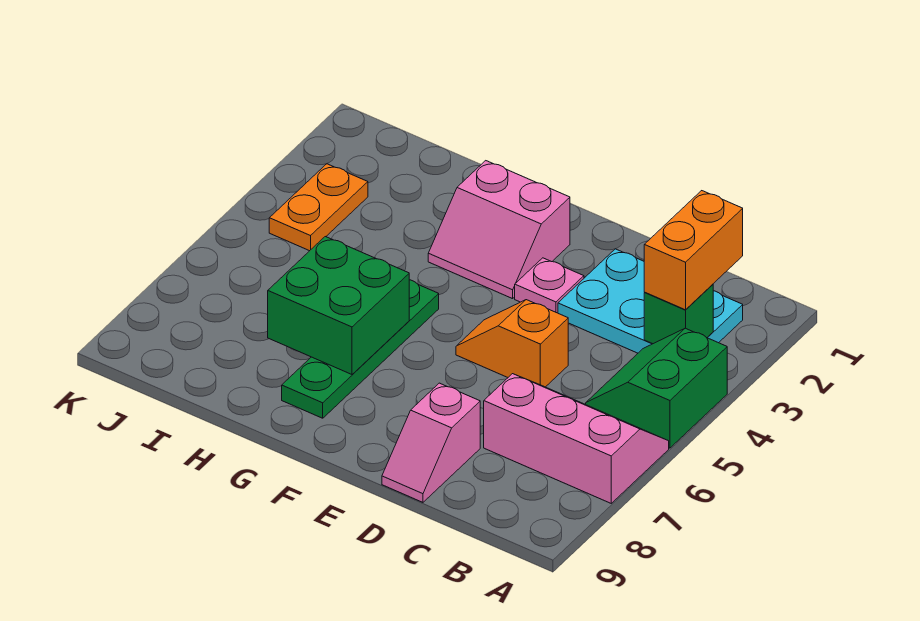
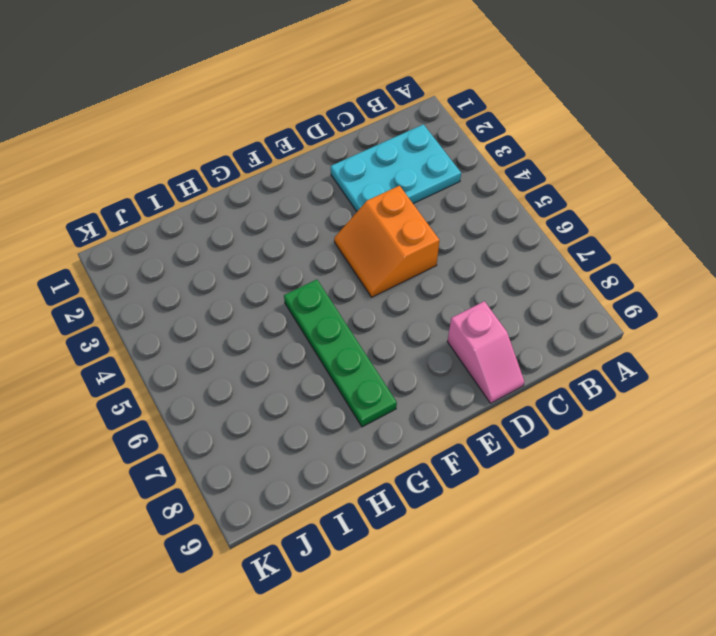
orange 2x2 slope [334,186,440,297] -> orange 1x2 slope [456,300,568,387]
none -> green 2x2 slope [586,328,727,448]
none -> pink 2x3 slope [484,374,669,503]
none -> pink 1x1 plate [515,258,584,313]

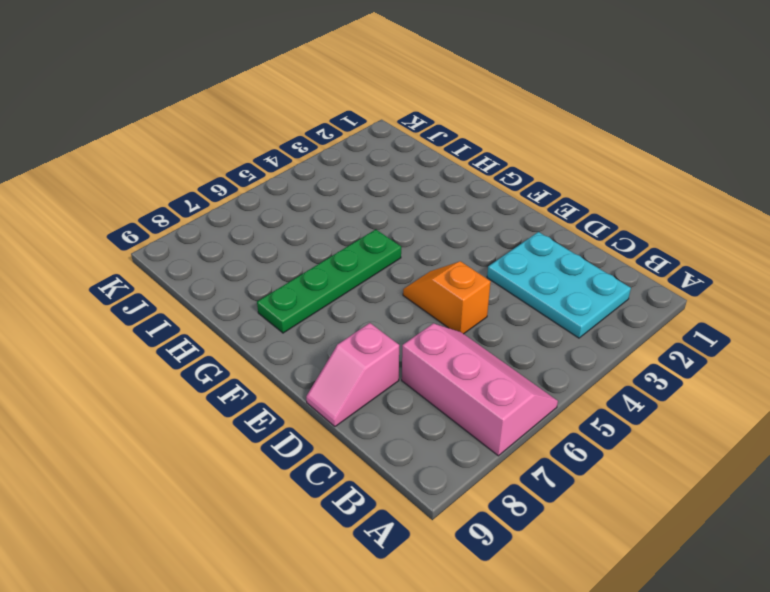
none -> green 2x2 slope [586,328,727,448]
none -> pink 1x1 plate [515,258,584,313]
none -> pink 2x2 slope [428,161,570,299]

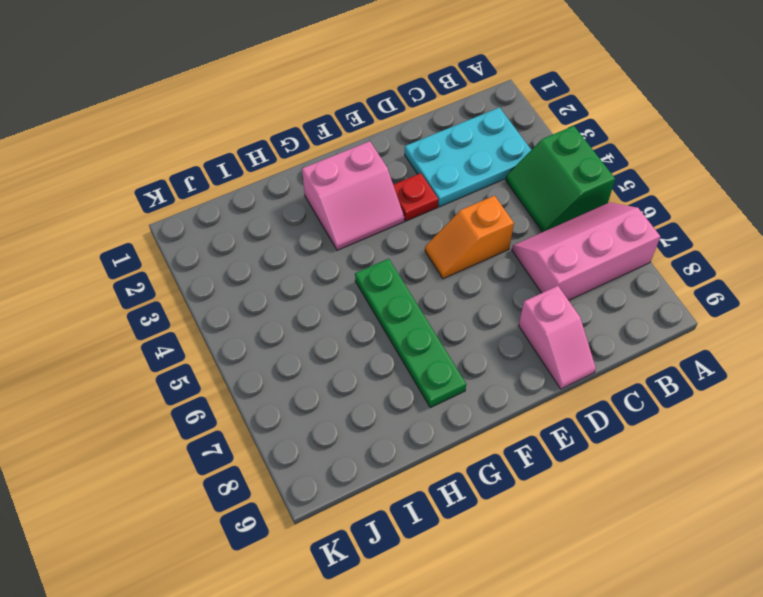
red 1x1 plate [393,173,438,221] -> pink 1x1 plate [515,258,584,313]
none -> orange 1x2 plate [269,164,368,251]
none -> green 1x1 brick [644,284,713,344]
none -> green 2x2 brick [268,237,409,374]

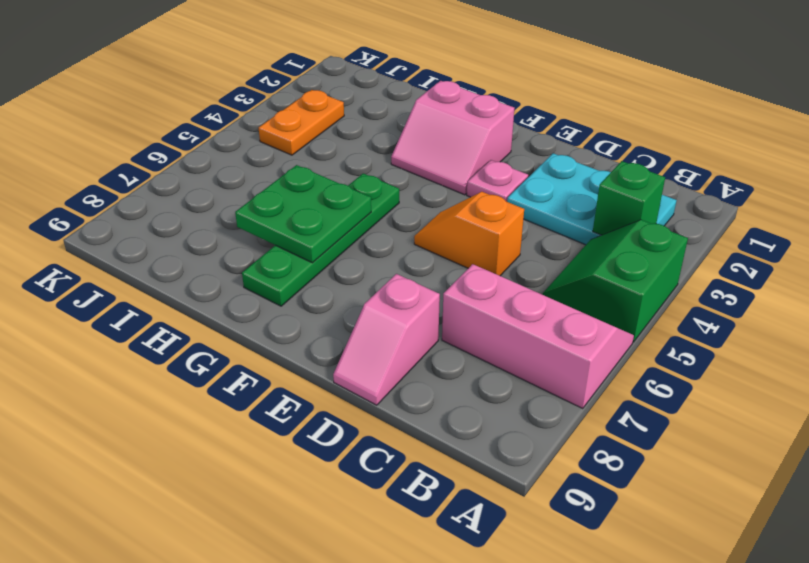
green 2x2 plate [235,165,371,263] -> green 2x2 brick [268,237,409,374]
none -> orange 1x2 brick [644,191,743,310]

